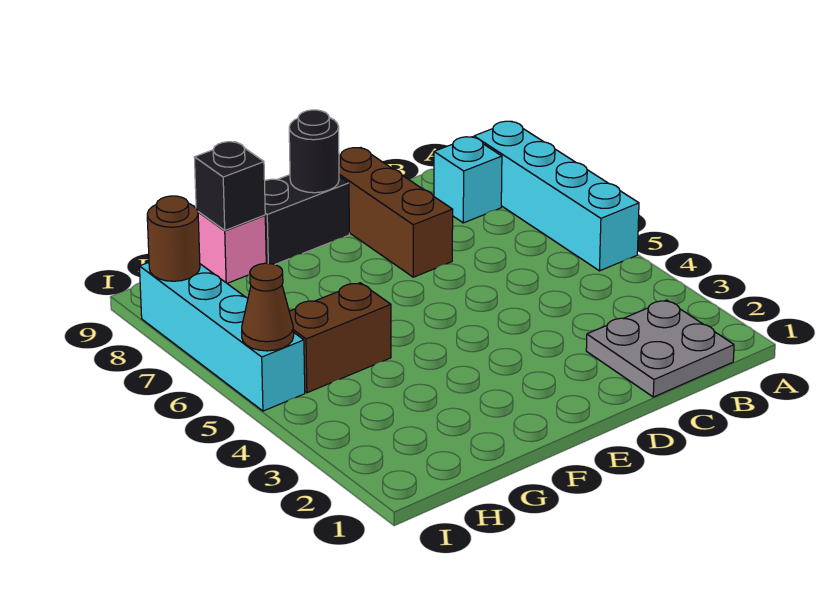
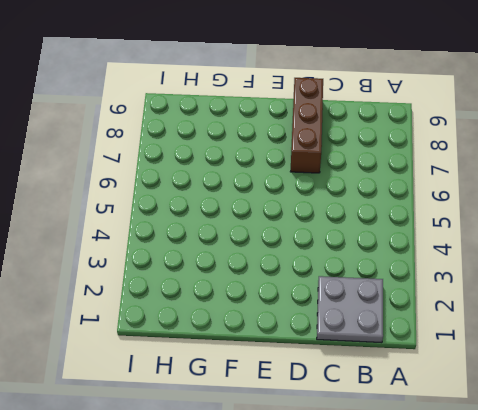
none -> cyan 1x4 brick [474,121,639,271]
none -> cyan 1x1 brick [434,137,502,223]
none -> black 1x2 brick [265,175,349,265]

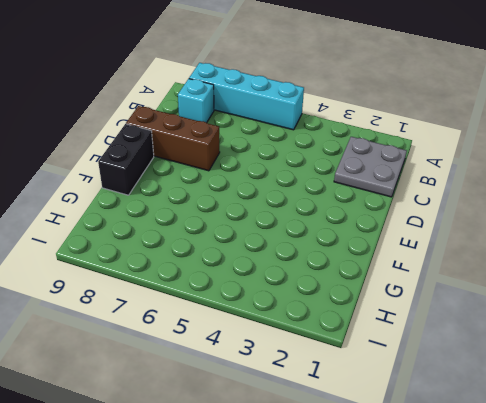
none -> brown 1x2 brick [289,283,391,393]
none -> pink 1x1 brick [198,212,266,283]
none -> cyan 1x4 brick [139,262,305,411]

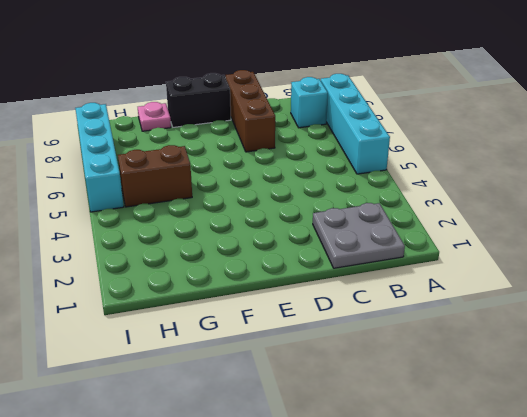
pink 1x1 plate [138,102,171,131] -> pink 1x1 brick [198,212,266,283]
none -> black 1x1 round brick [289,110,339,193]
none -> black 1x1 brick [194,142,265,230]
none -> brown 1x1 cone [242,263,294,351]

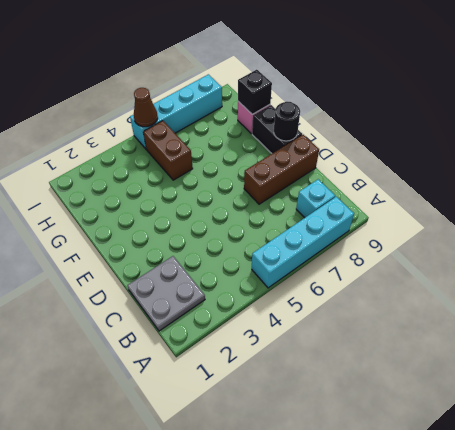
none -> brown 1x1 round brick [147,196,200,281]

